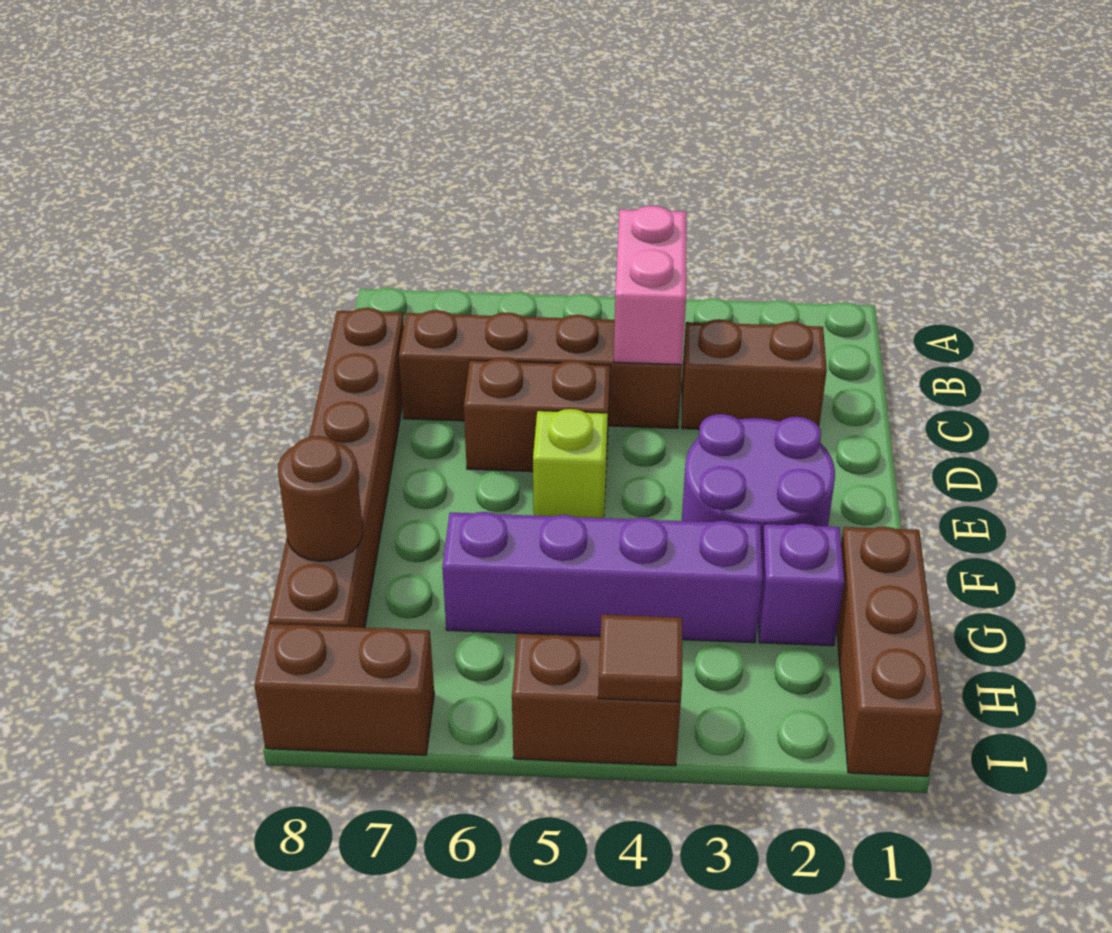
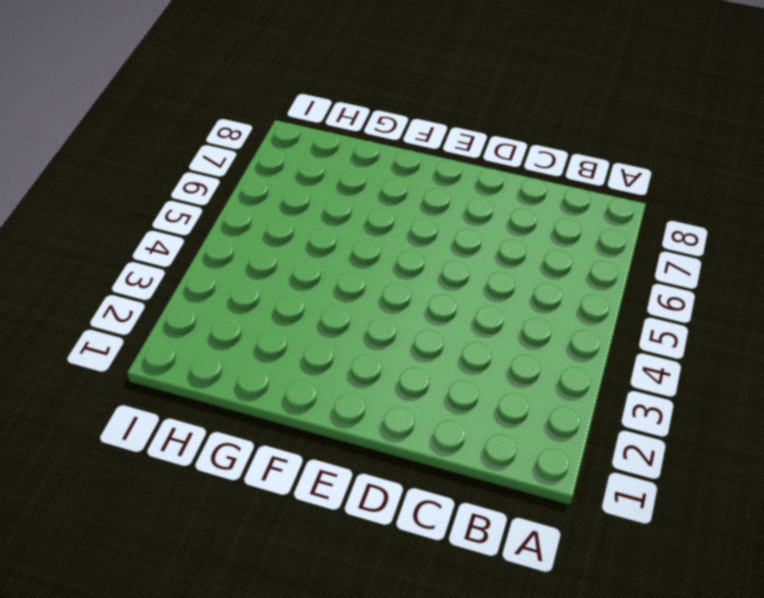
none -> brown 1x2 brick [682,319,827,429]
none -> brown 1x4 brick [399,310,682,428]
none -> brown 1x6 brick [269,308,404,628]

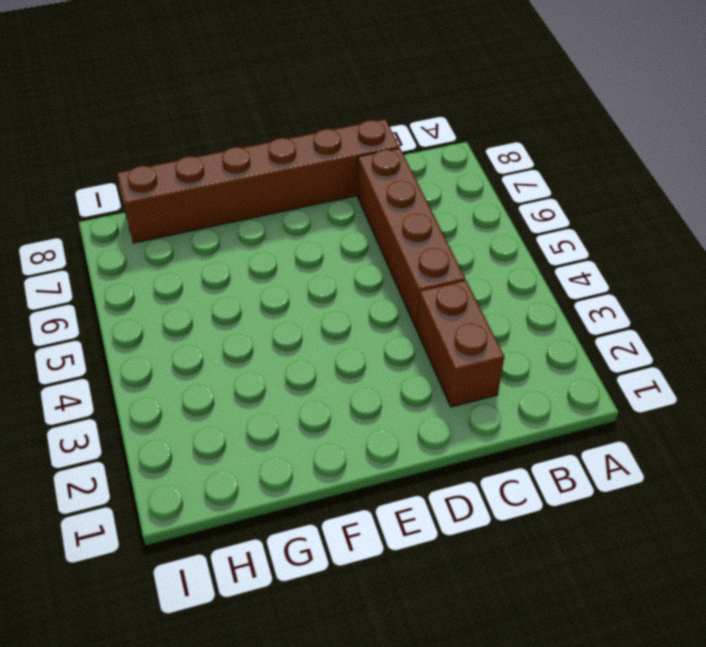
none -> brown 1x2 brick [464,358,610,472]
none -> purple 2x2 round brick [682,414,835,549]
none -> lime 1x1 brick [533,409,608,518]

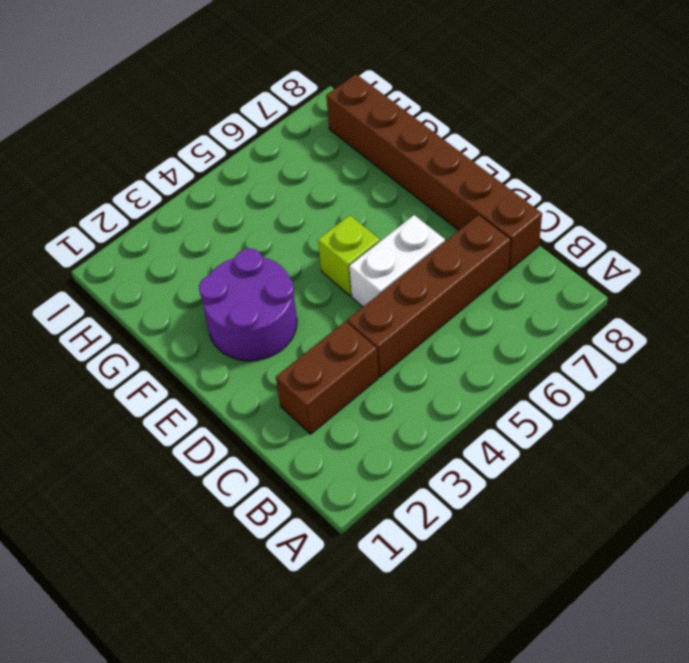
white 1x2 brick [349,215,445,307] -> brown 1x2 brick [464,358,610,472]
none -> brown 1x3 brick [837,527,942,776]
none -> purple 1x1 brick [758,524,844,646]
none -> purple 1x4 brick [442,512,763,643]

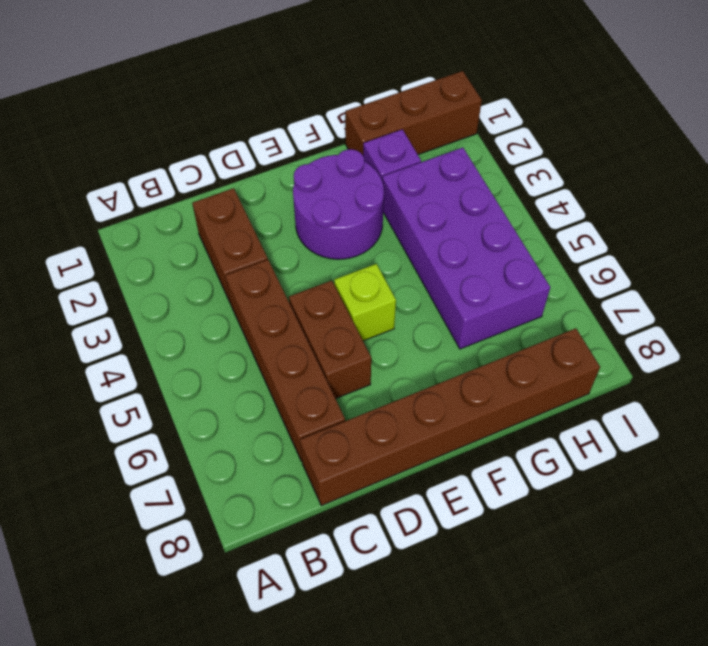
purple 2x4 brick [382,148,550,349] -> purple 1x4 brick [442,512,763,643]
none -> brown 1x2 brick [512,634,681,766]
none -> brown 1x2 brick [255,624,434,755]
none -> pink 1x2 brick [614,206,686,365]

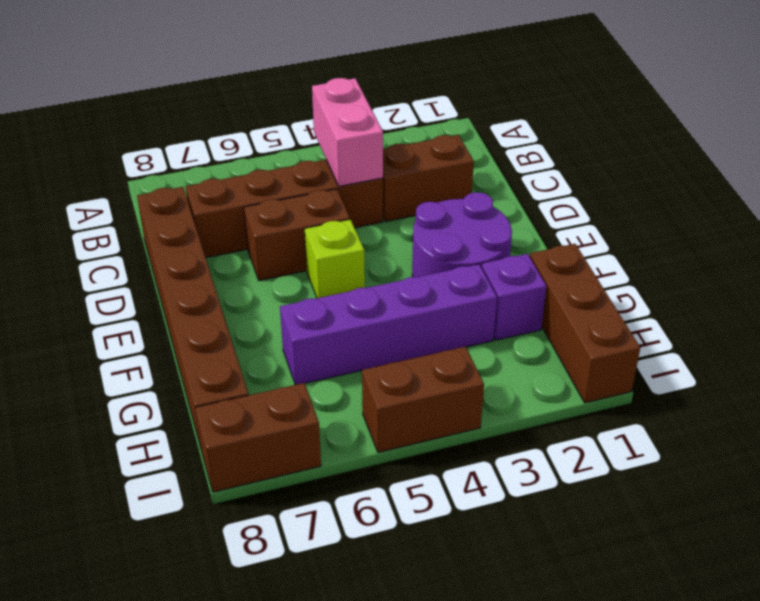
none -> brown 1x1 round brick [278,436,363,561]
none -> brown 1x1 tile [598,615,683,702]

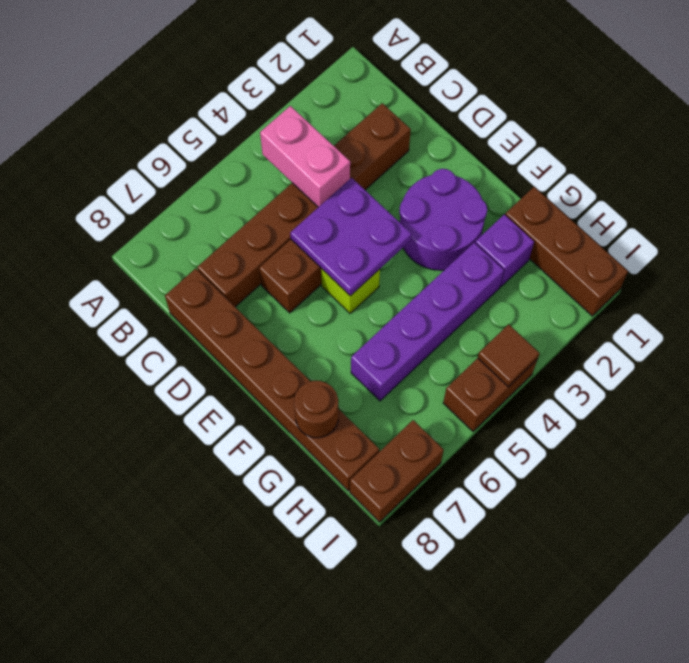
purple 2x2 plate [290,178,412,296] -> none

